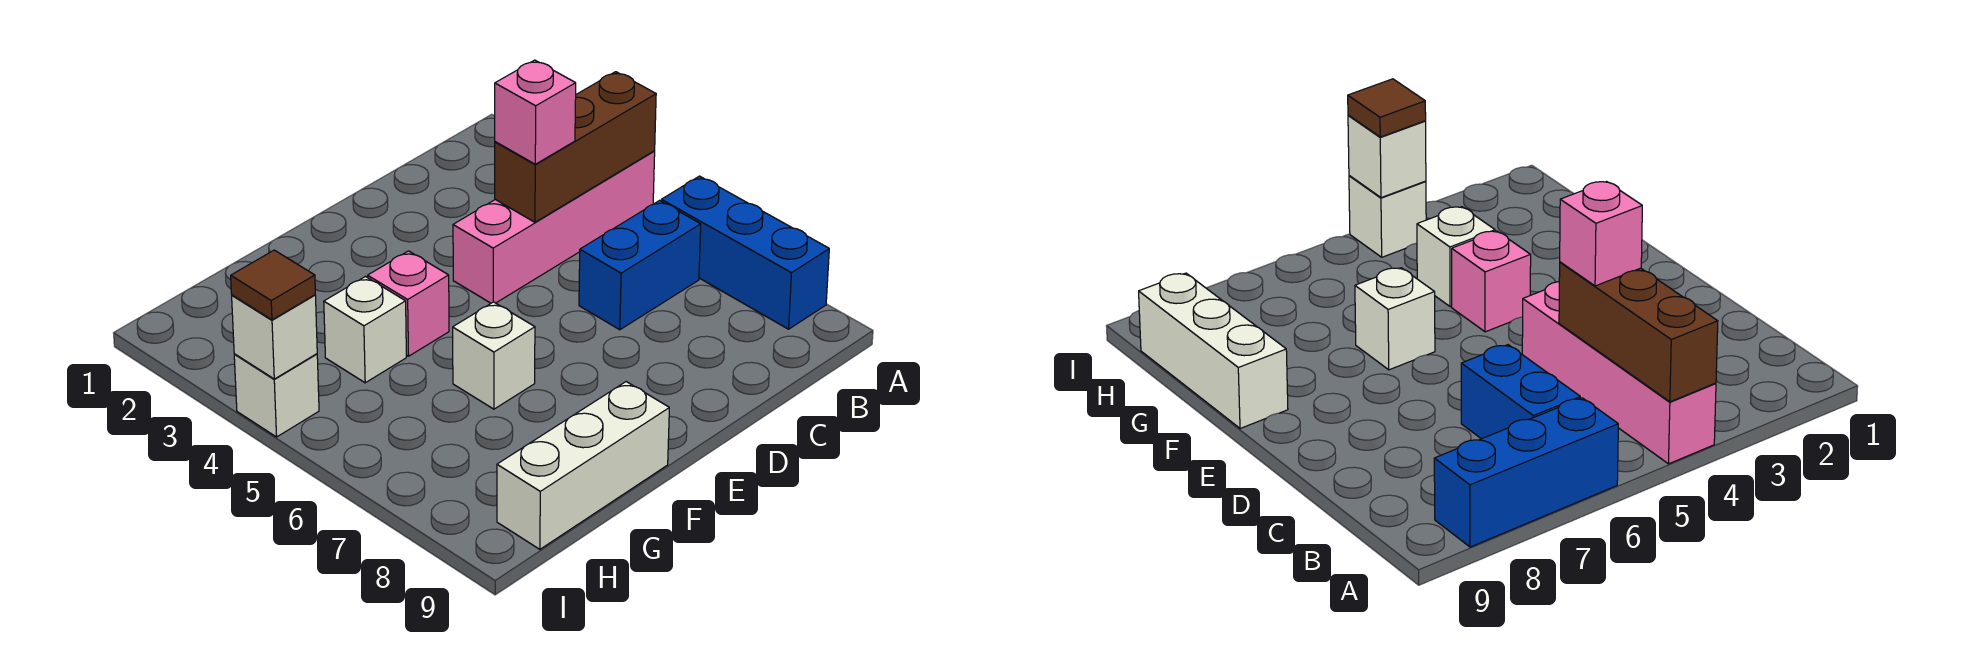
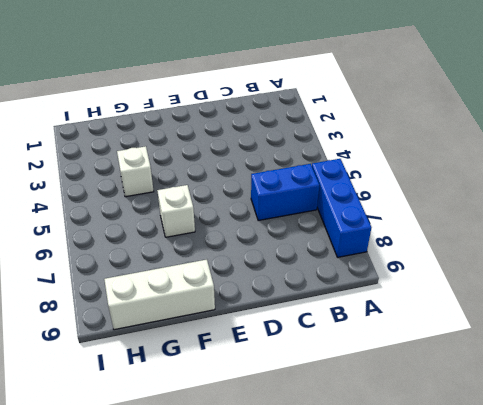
none -> pink 1x4 brick [453,151,655,303]
none -> pink 1x1 brick [368,251,449,356]
none -> white 1x1 brick [234,354,319,437]

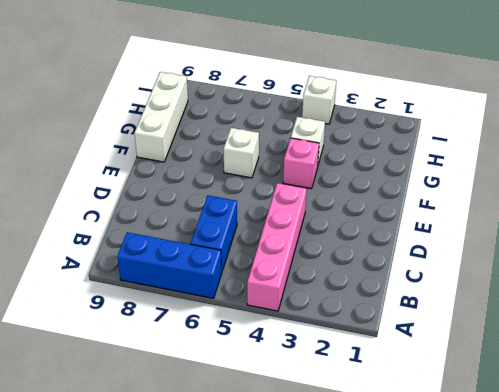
none -> brown 1x3 brick [495,72,656,222]
none -> white 1x1 brick [232,295,317,379]
none -> pink 1x1 brick [495,60,576,164]

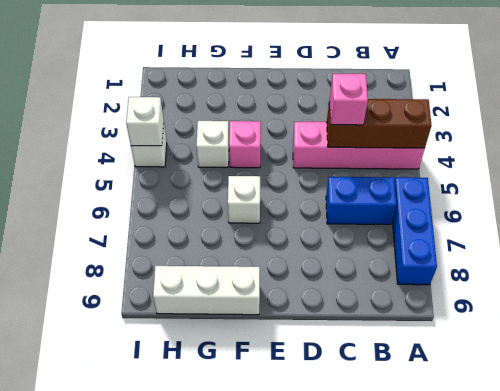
none -> brown 1x1 tile [231,250,315,320]

